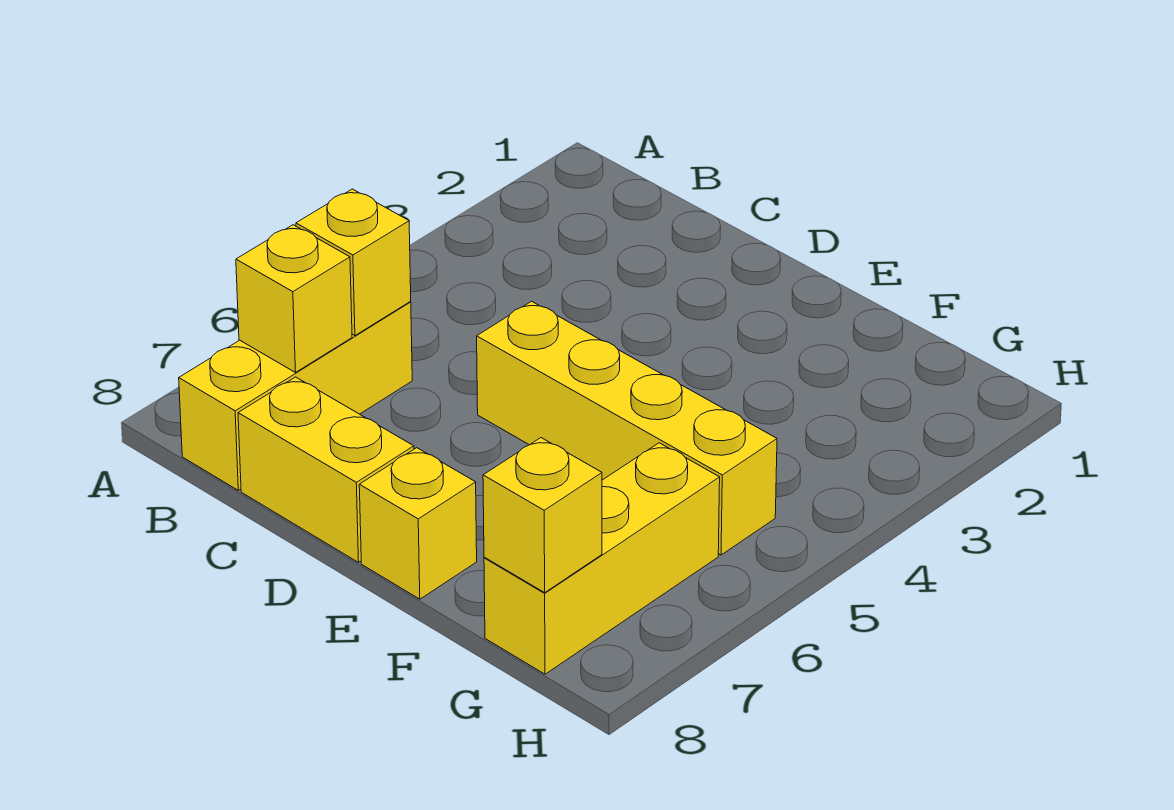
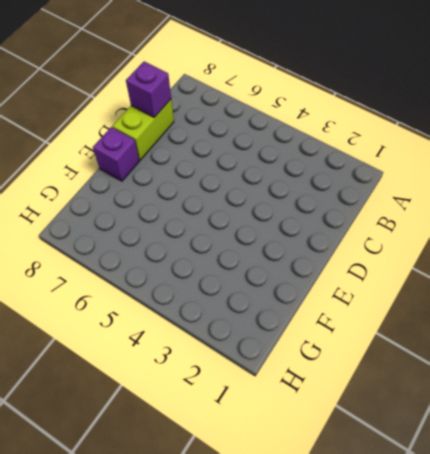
lime 1x2 brick [112,100,174,160] -> yellow 1x2 brick [238,377,414,562]
purple 1x1 brick [126,61,171,117] -> none
purple 1x1 brick [93,127,139,181] -> yellow 1x1 brick [359,448,477,599]
none -> yellow 1x3 brick [179,302,412,490]
none -> yellow 1x4 brick [477,301,777,555]

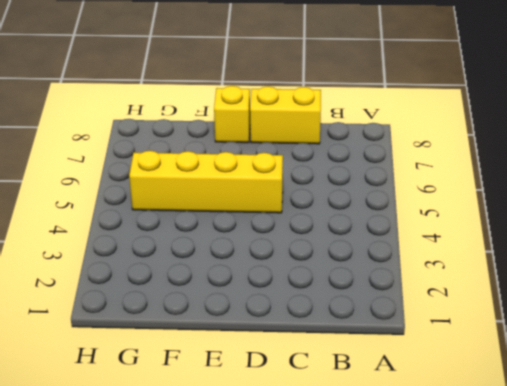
none -> yellow 1x3 brick [179,302,412,490]
none -> yellow 1x3 brick [484,443,720,674]

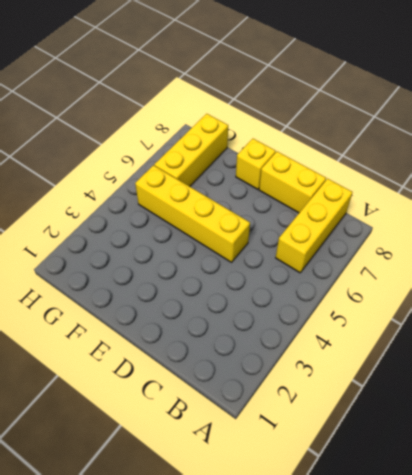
none -> yellow 1x1 brick [296,189,411,336]
none -> yellow 1x1 brick [236,225,352,372]

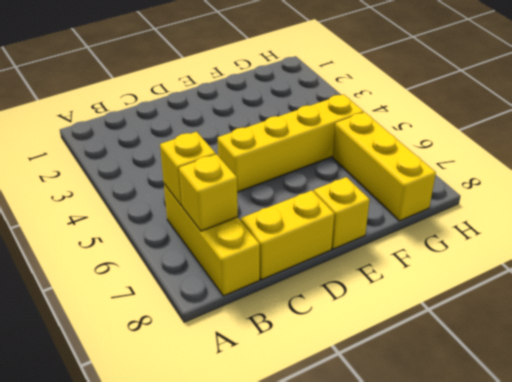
none -> yellow 1x1 brick [483,438,602,593]

